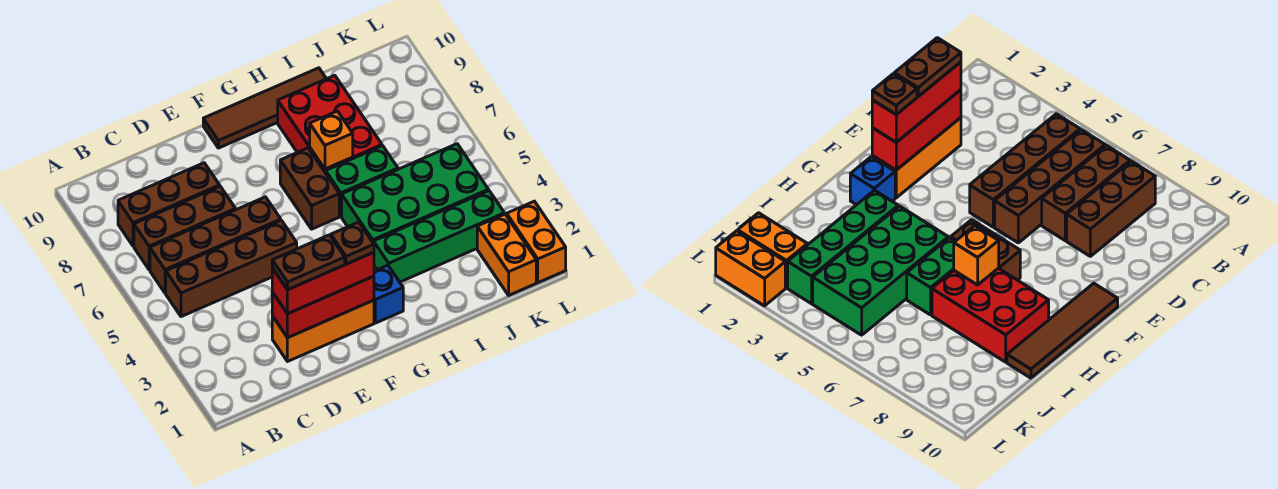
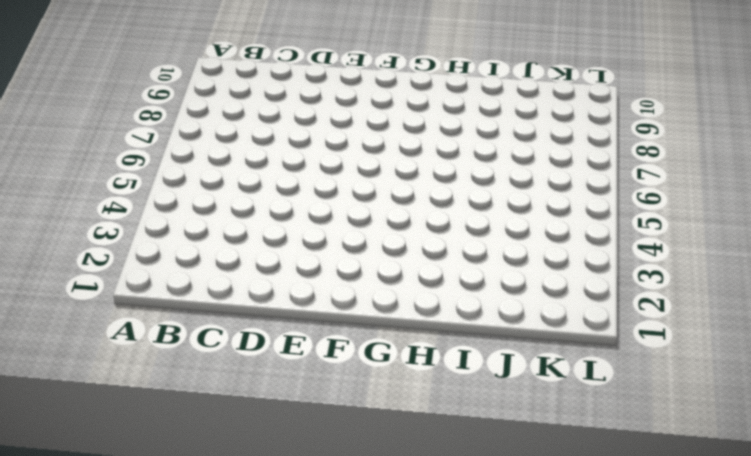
none -> brown 1x4 brick [166,220,297,317]
none -> brown 1x4 brick [150,197,281,293]
none -> brown 1x3 brick [134,186,236,270]

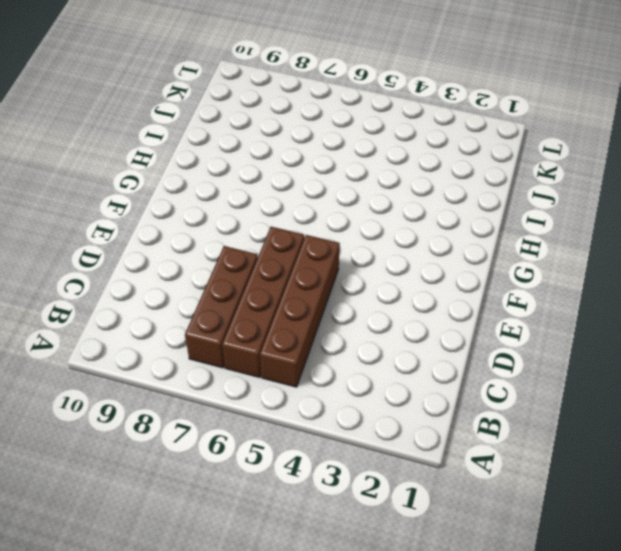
none -> brown 1x3 brick [118,163,220,246]
none -> orange 1x3 brick [272,300,374,362]
none -> brown 1x4 tile [203,68,326,148]

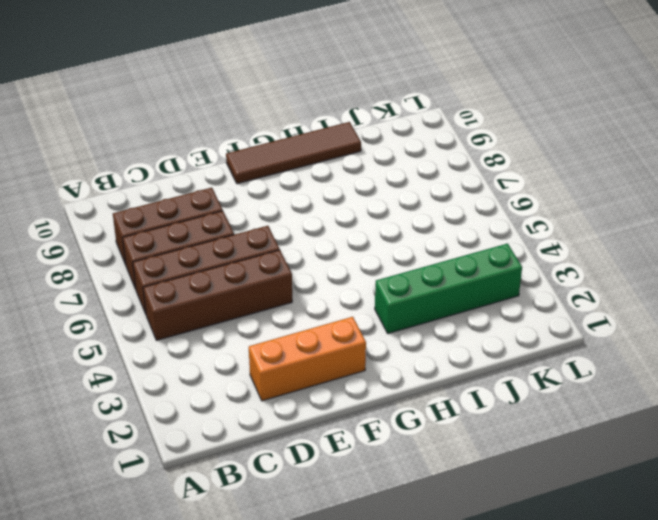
none -> blue 1x1 brick [374,265,403,323]
none -> brown 1x2 brick [280,148,339,229]
none -> green 2x4 brick [342,144,489,243]

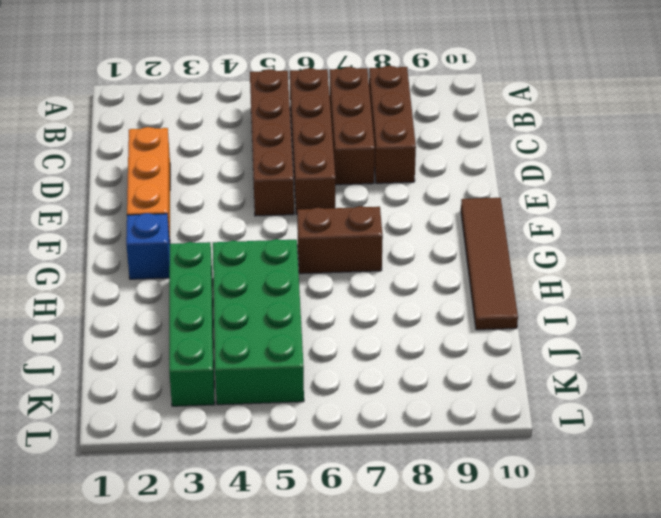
none -> green 1x2 brick [326,146,398,216]
none -> red 2x3 brick [278,75,382,173]
none -> orange 1x2 brick [477,214,536,295]

